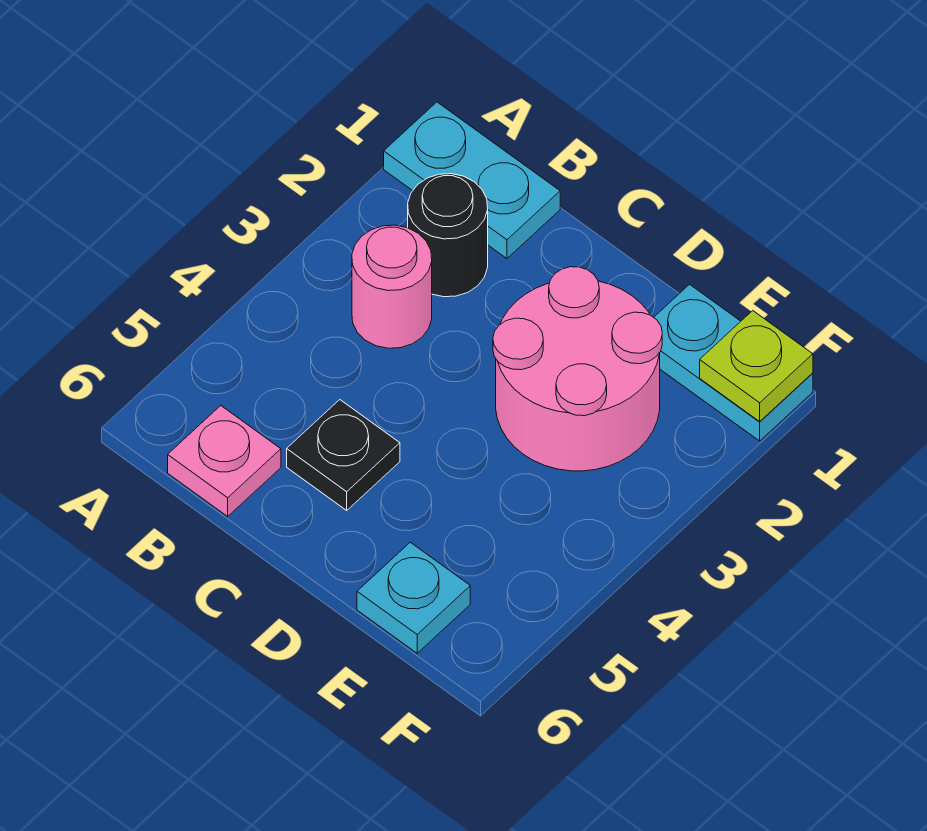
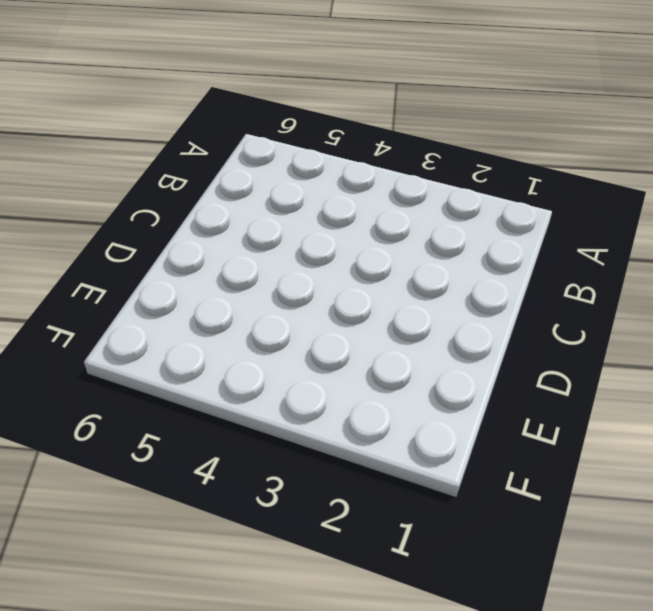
none -> cyan 1x2 plate [384,102,560,258]
none -> black 1x1 round brick [408,174,488,297]

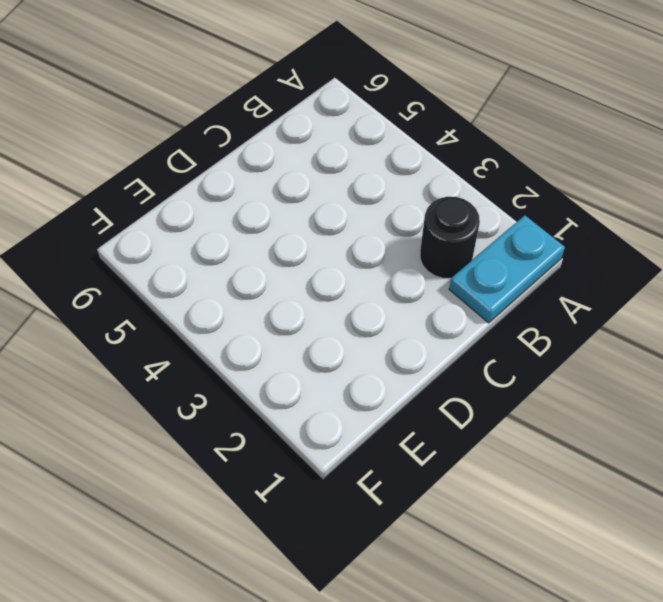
none -> pink 1x1 round brick [352,225,432,348]
none -> pink 1x1 plate [168,406,281,516]

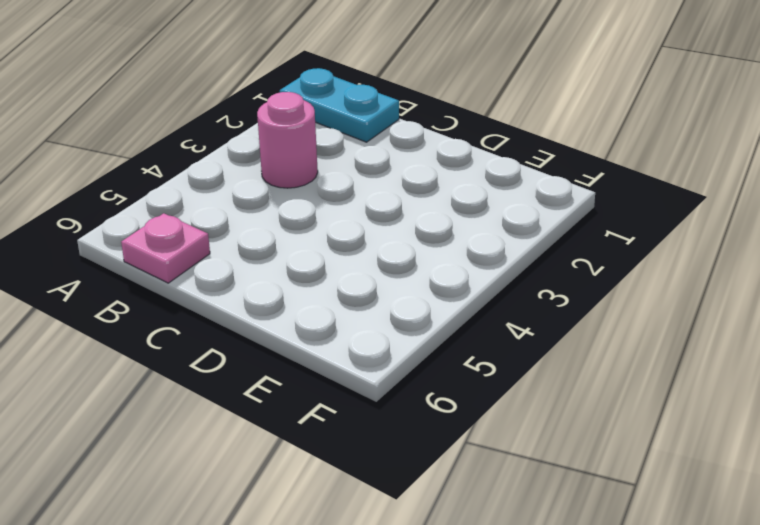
none -> black 1x1 round brick [408,174,488,297]
none -> black 1x1 plate [287,400,400,510]

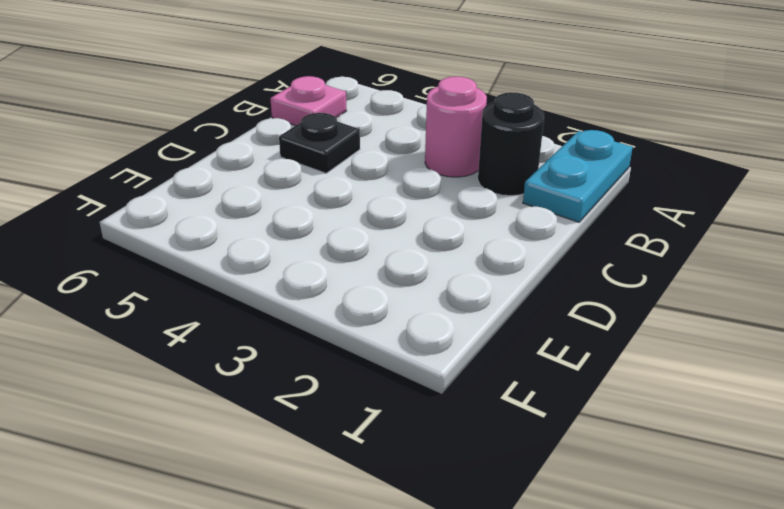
none -> pink 2x2 round brick [493,267,662,471]
none -> cyan 1x2 plate [654,284,813,441]

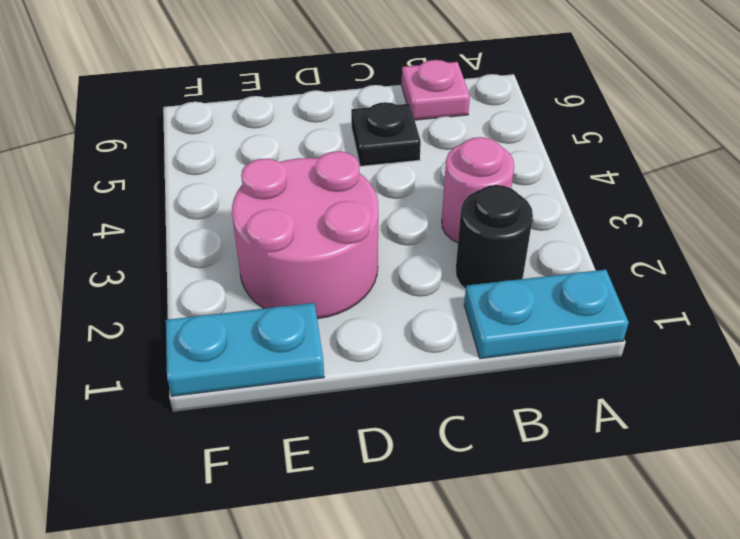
none -> cyan 1x1 plate [357,542,470,653]
none -> lime 1x1 plate [700,311,813,421]

